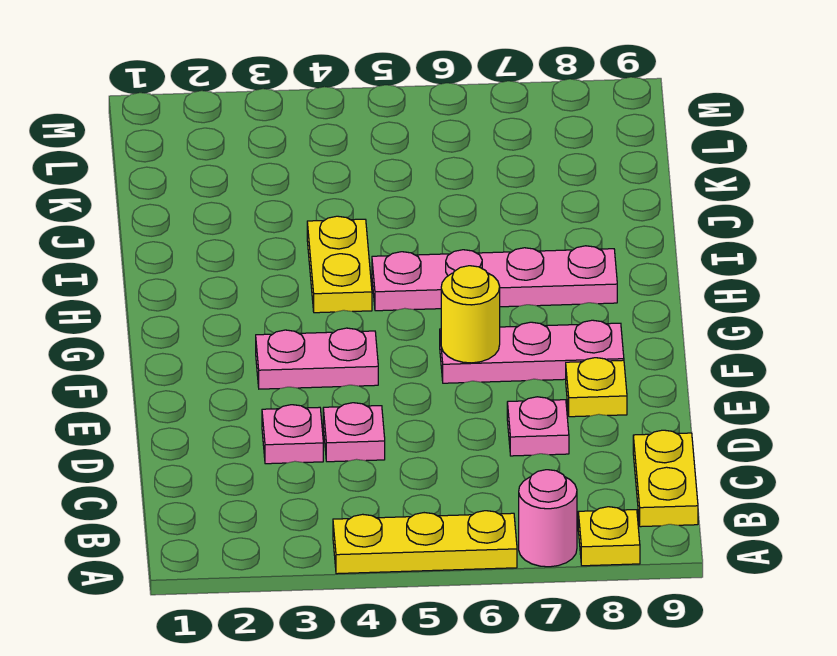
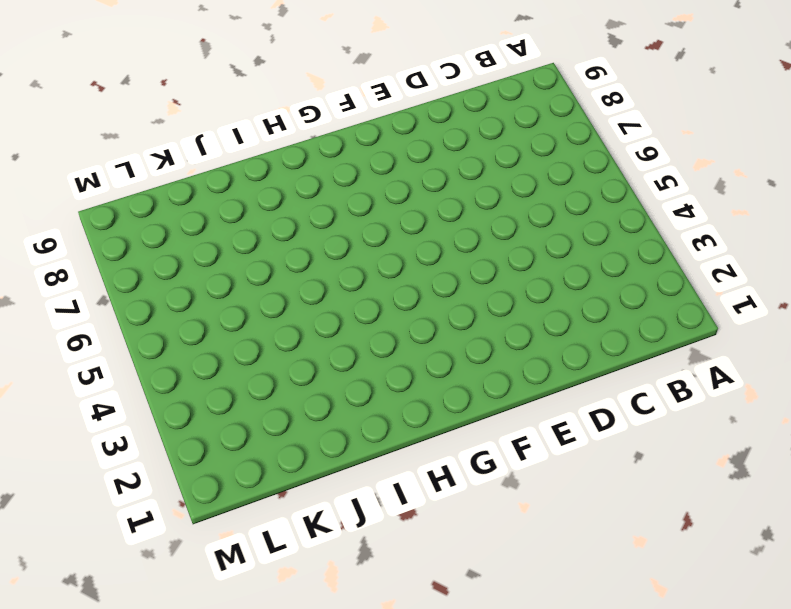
none -> yellow 1x3 plate [333,511,517,574]
none -> pink 1x1 round brick [519,470,577,567]
none -> yellow 1x1 plate [578,507,640,566]

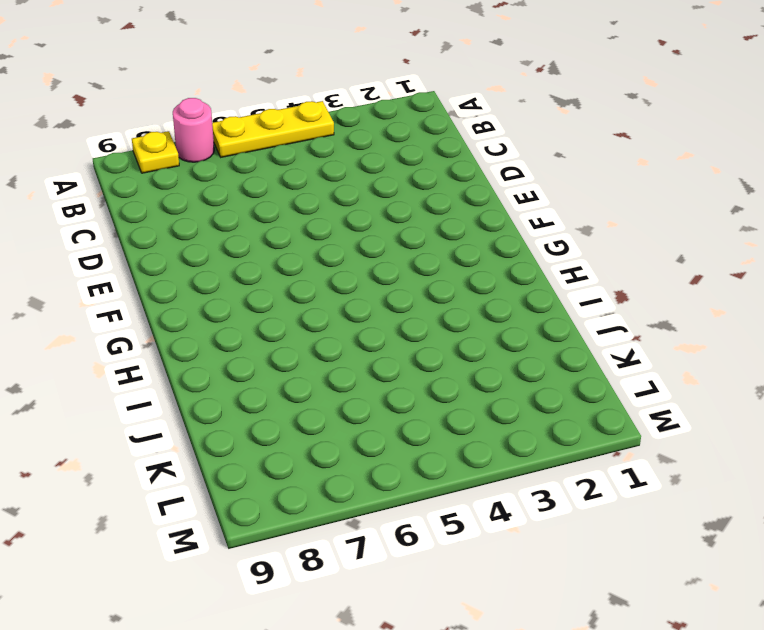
none -> yellow 1x2 plate [633,430,698,527]
none -> pink 1x1 plate [262,405,323,464]
none -> pink 1x1 plate [323,403,385,462]

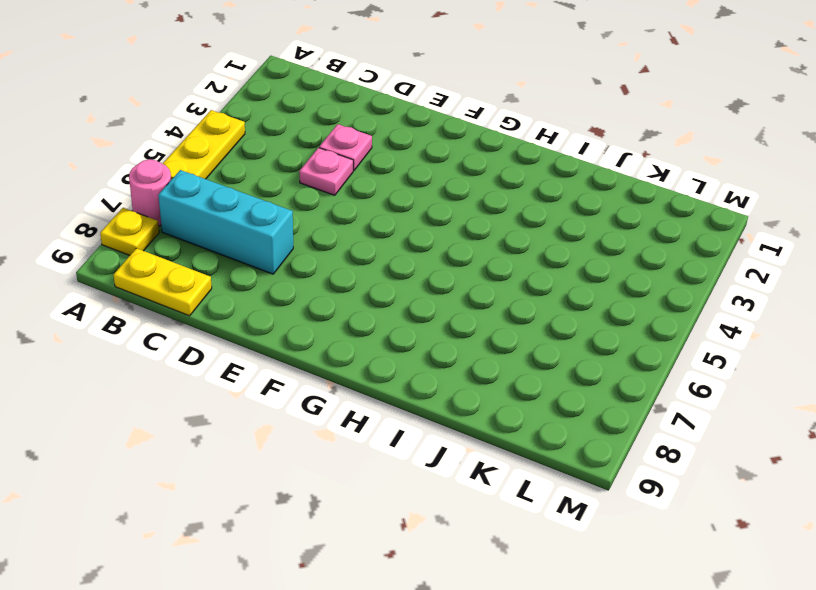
cyan 1x3 brick [158,170,293,274] -> pink 1x1 plate [507,397,569,456]
none -> yellow 1x1 plate [566,358,627,417]
none -> pink 1x2 plate [256,328,378,389]
none -> pink 1x3 plate [440,320,624,383]

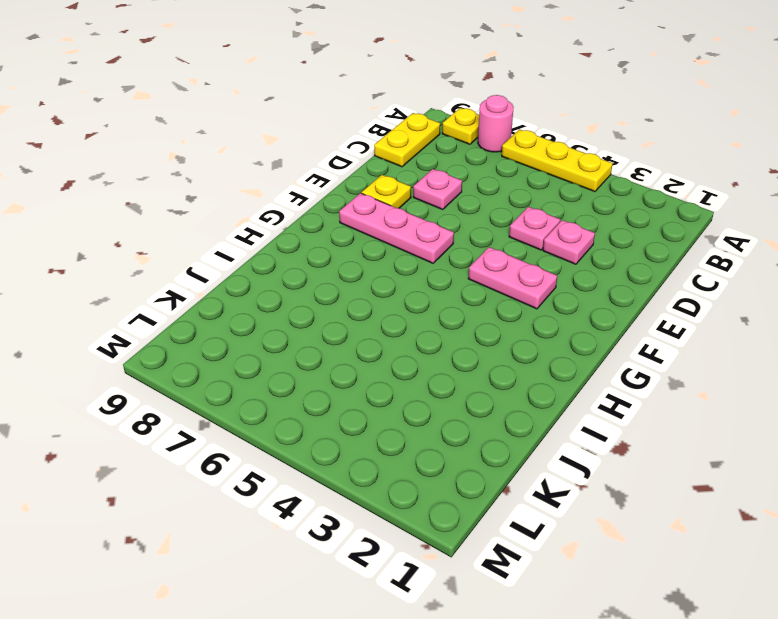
none -> yellow 1x2 plate [307,216,372,313]
none -> pink 1x4 plate [372,246,617,311]
none -> yellow 1x1 round brick [441,266,500,363]

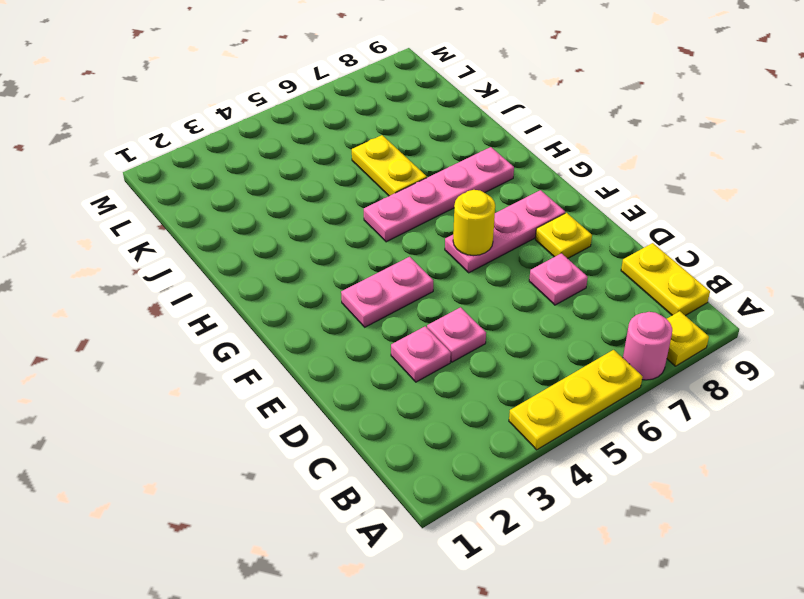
yellow 1x2 plate [352,135,427,196] -> yellow 1x2 plate moved to [307,216,372,313]

